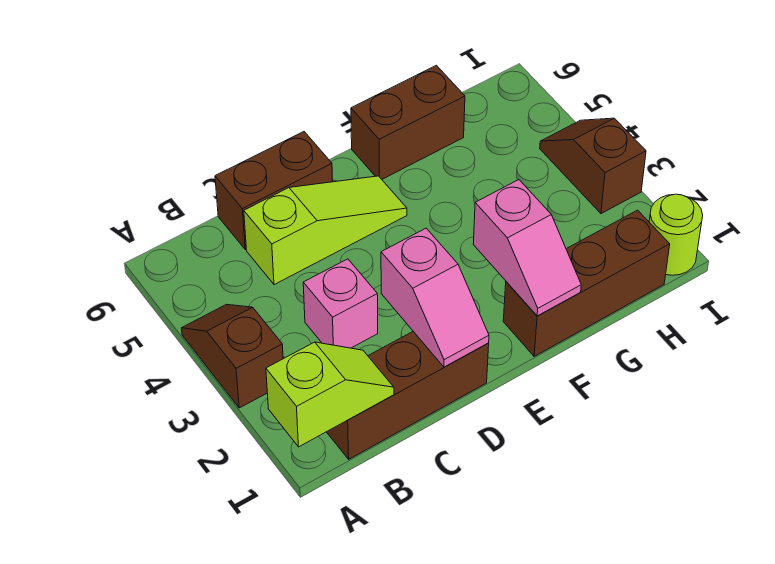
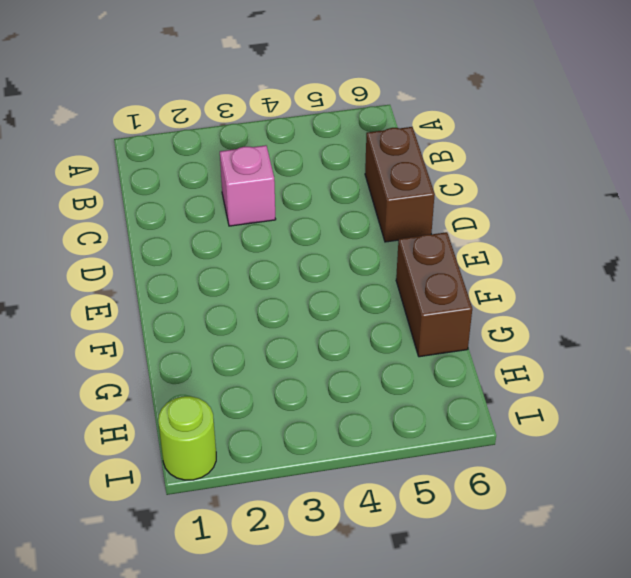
none -> brown 1x2 slope [182,304,283,408]
none -> brown 1x3 brick [327,332,489,459]
none -> lime 1x3 slope [244,176,407,285]

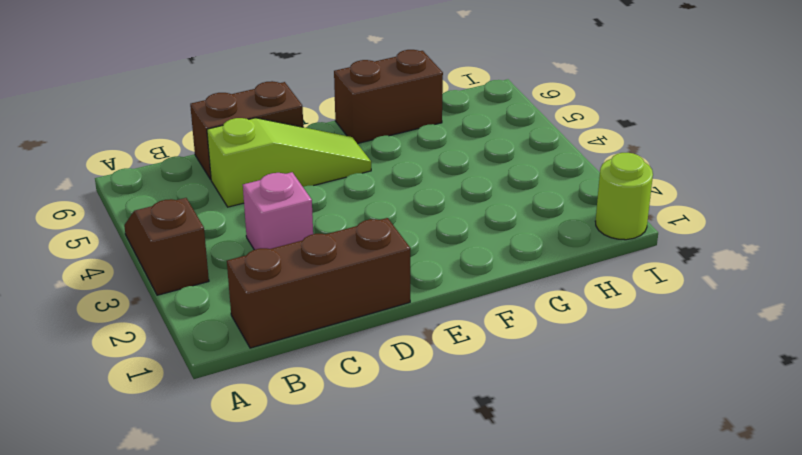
none -> brown 1x3 brick [503,210,670,356]
none -> brown 1x2 slope [540,118,646,214]
none -> lime 1x2 slope [266,342,394,447]

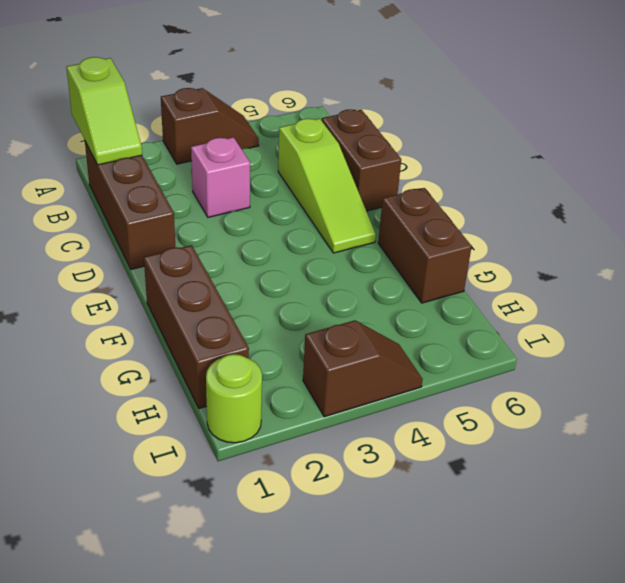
none -> pink 1x2 slope [381,228,489,367]
none -> pink 1x2 slope [473,180,581,316]

